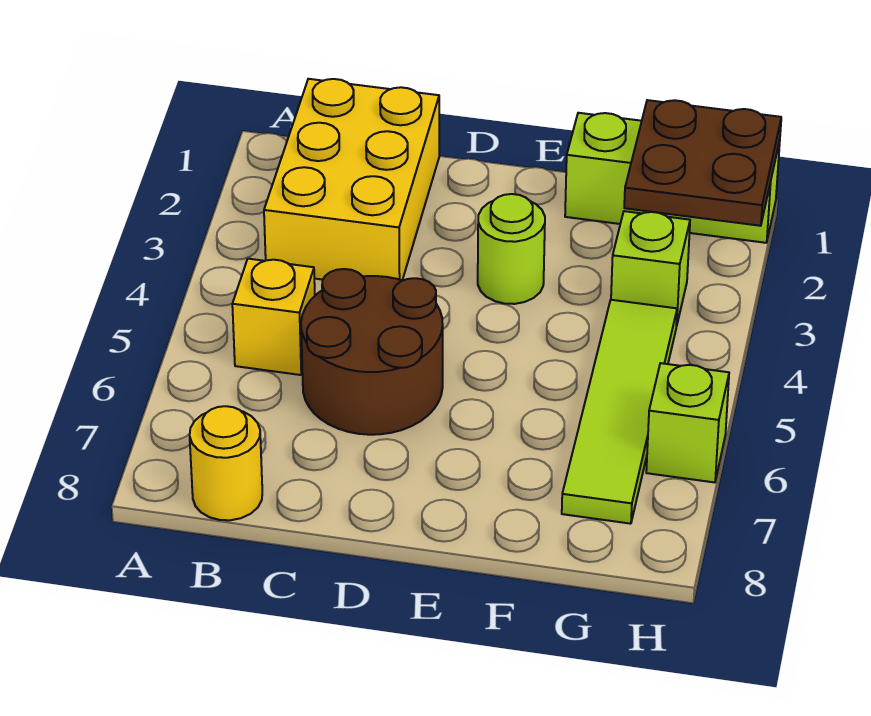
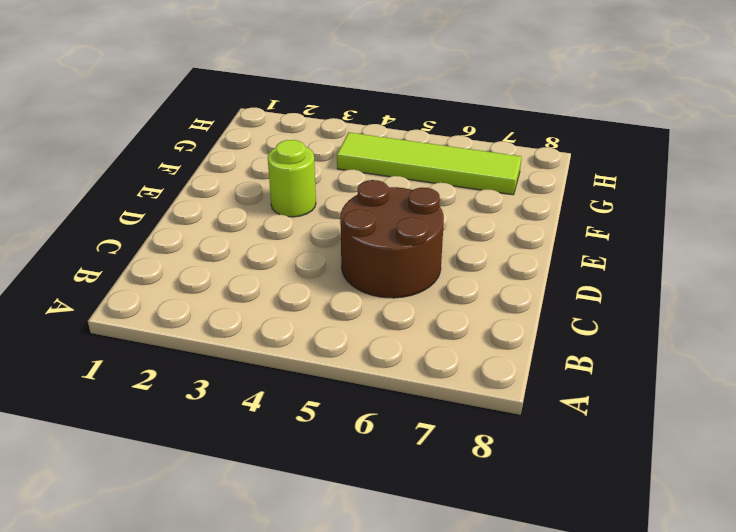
none -> yellow 2x3 brick [264,79,439,280]
none -> yellow 1x1 brick [232,259,315,375]

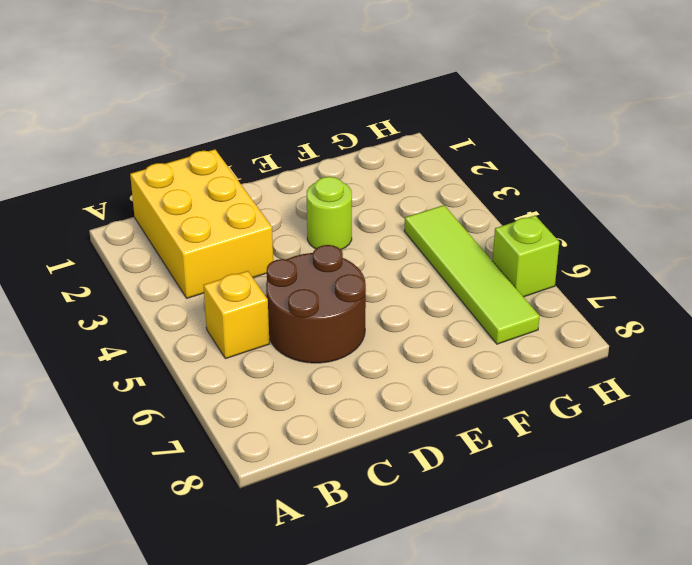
none -> yellow 1x1 round brick [190,406,262,520]
none -> lime 1x3 brick [565,113,780,243]

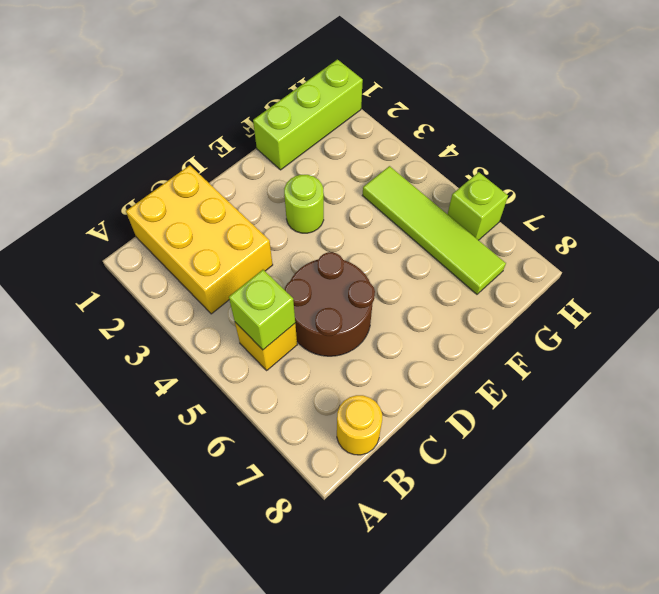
lime 1x1 brick [229,270,295,350] -> lime 1x1 brick moved to [611,211,690,326]
none -> brown 2x2 plate [624,100,781,226]

